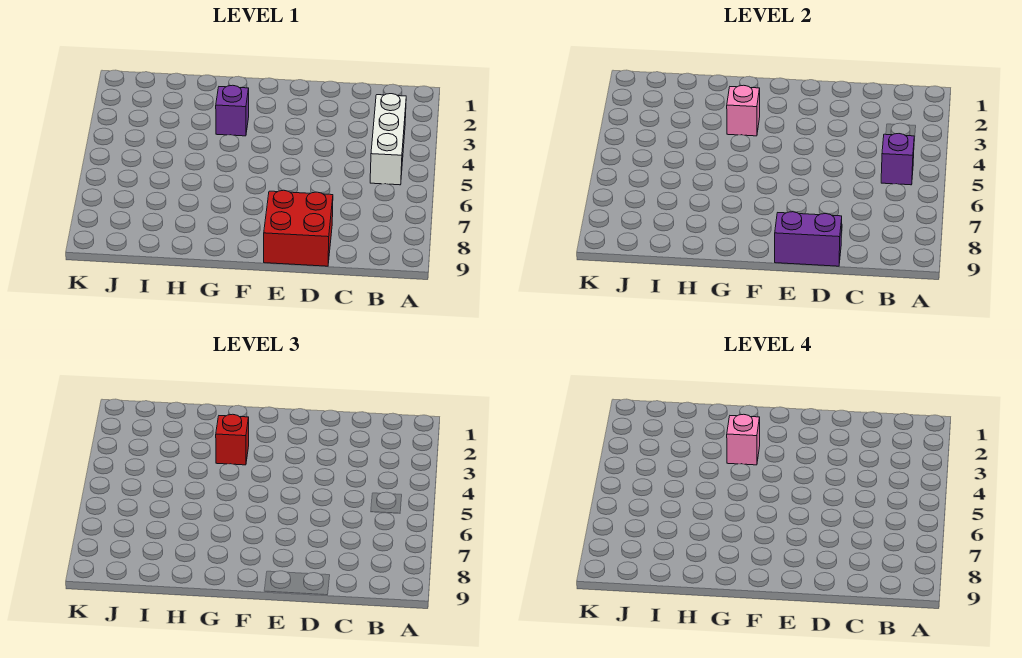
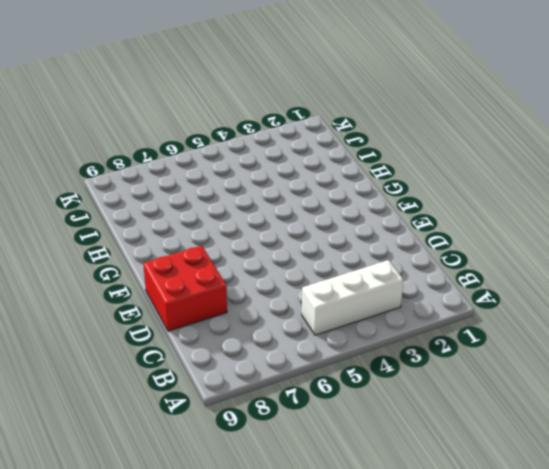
none -> purple 1x1 brick [216,85,249,136]
none -> purple 1x1 brick [881,134,914,185]

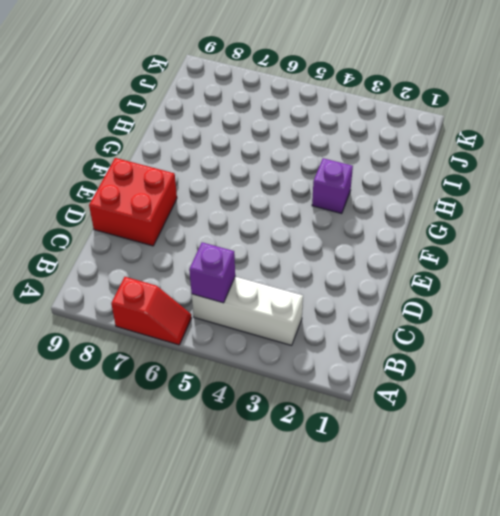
red 1x2 slope [111,277,191,345] -> none
none -> purple 1x2 brick [775,212,842,266]
none -> pink 1x1 brick [727,85,760,136]

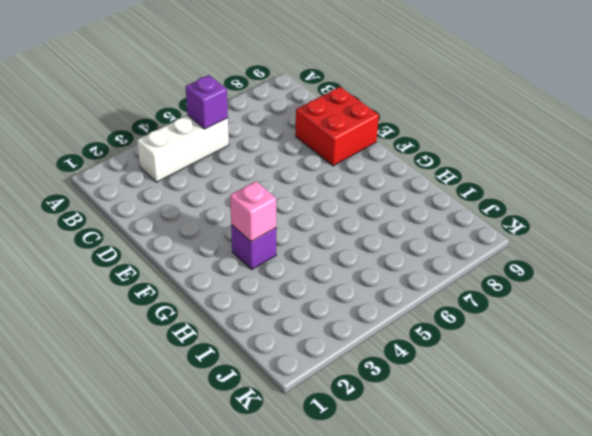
none -> purple 1x2 brick [775,212,842,266]
none -> red 1x1 brick [216,414,249,465]

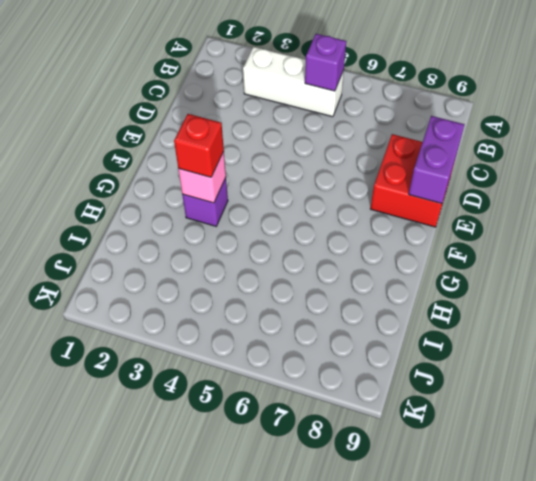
none -> pink 1x1 brick [727,414,760,465]

